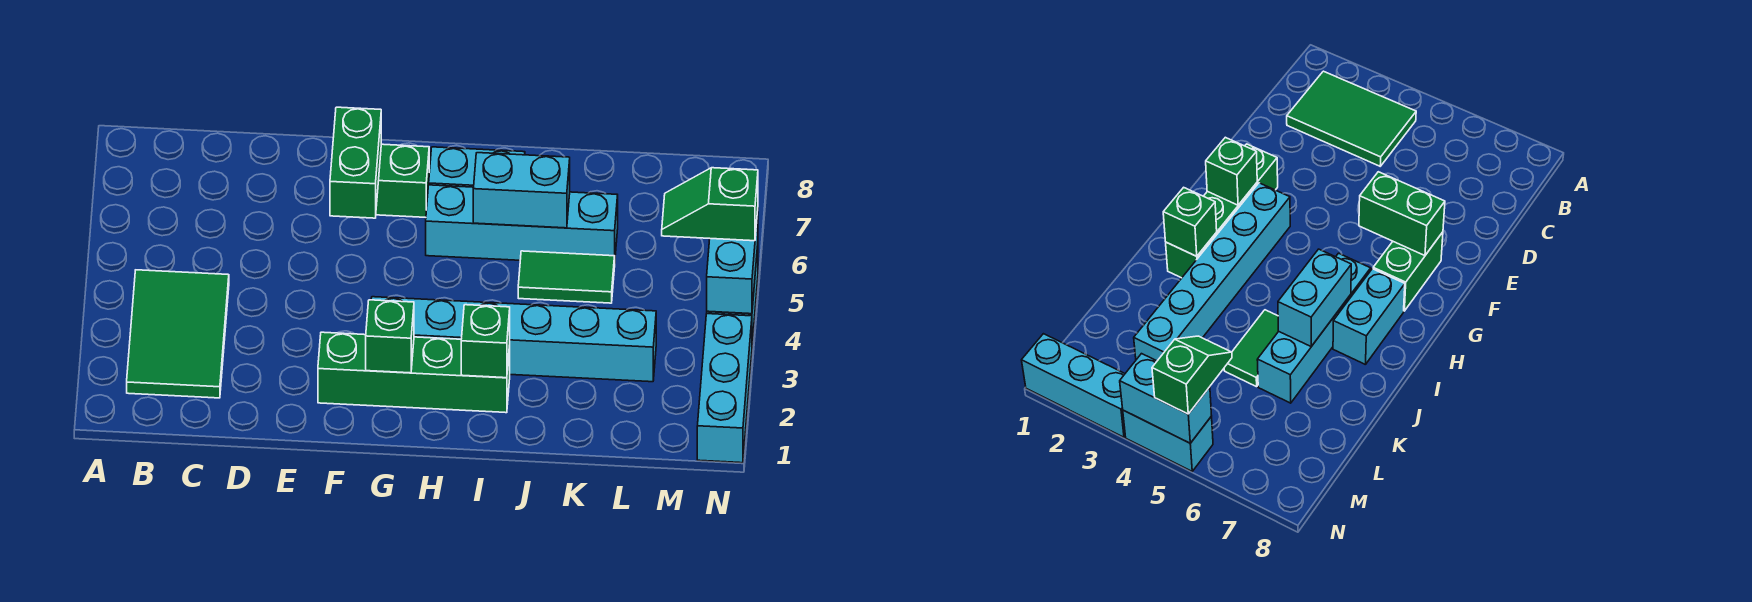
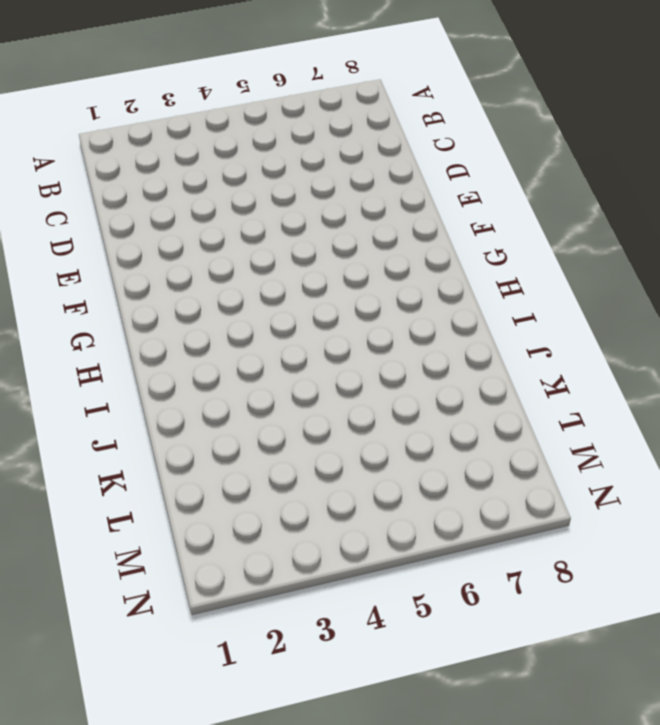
none -> green 2x3 tile [127,270,229,398]
none -> green 1x4 brick [318,332,510,413]
none -> green 1x2 brick [376,144,429,217]

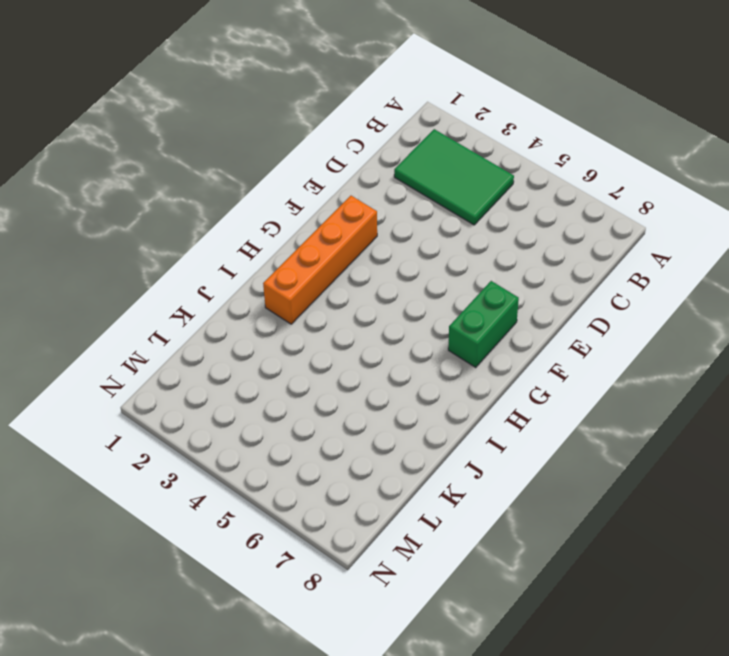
orange 1x4 brick [263,196,377,324] -> green 1x4 brick [318,332,510,413]
none -> cyan 1x6 brick [371,297,656,382]
none -> cyan 1x4 brick [426,185,618,260]
none -> cyan 1x2 brick [429,147,525,187]

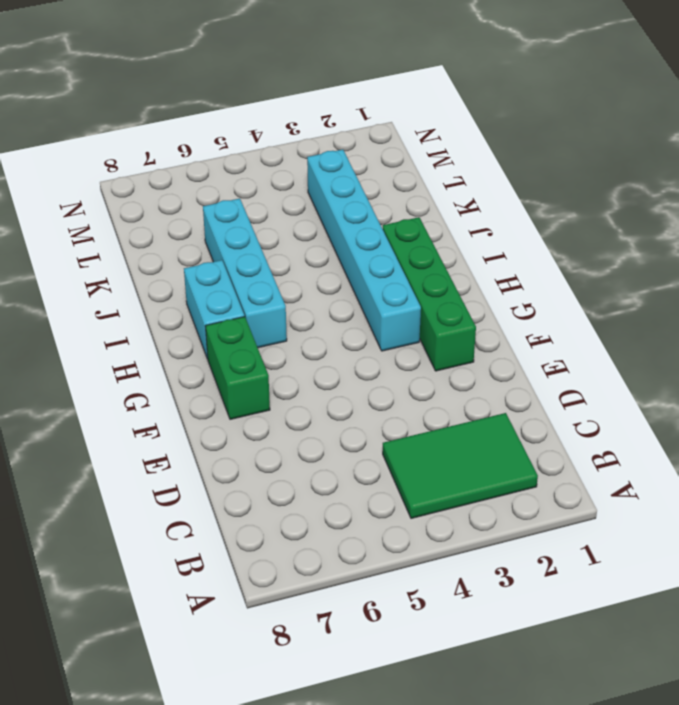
none -> green 1x2 tile [518,251,615,303]
none -> cyan 1x3 brick [697,314,752,463]
none -> cyan 1x2 brick [1123,410,1213,471]

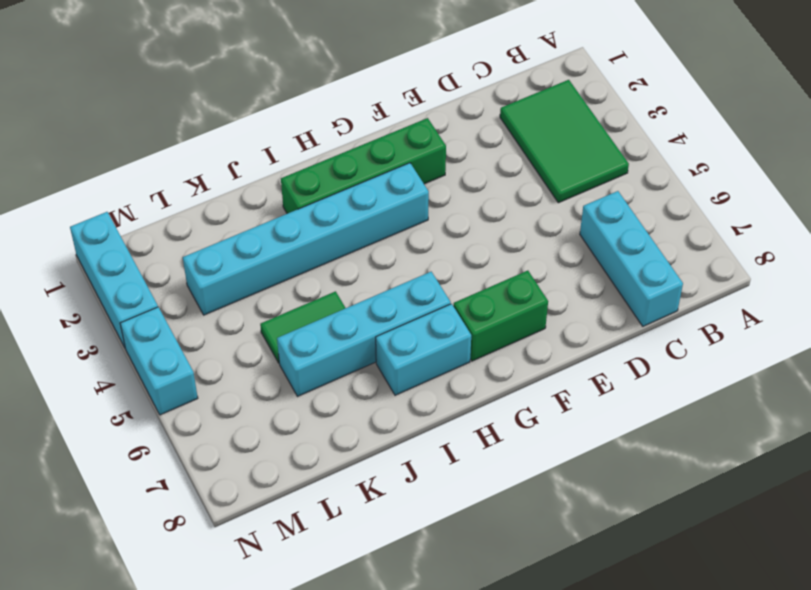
cyan 1x3 brick [580,191,683,326] -> none
none -> green 1x2 brick [330,107,381,218]
none -> green 1x1 brick [366,300,414,373]
none -> green 1x1 brick [461,305,510,378]

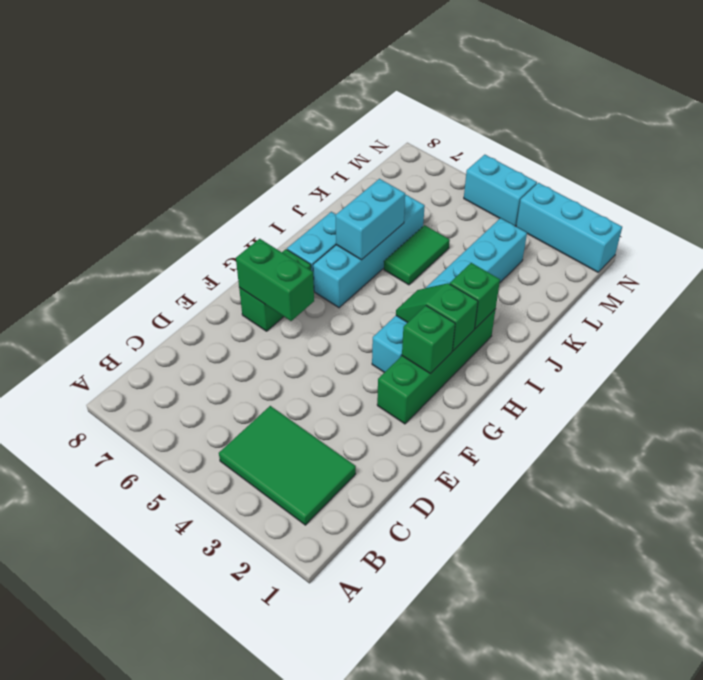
green 1x2 slope [396,283,478,351] -> green 1x2 slope turned to [662,168,758,241]
none -> cyan 1x2 brick [707,211,758,314]

